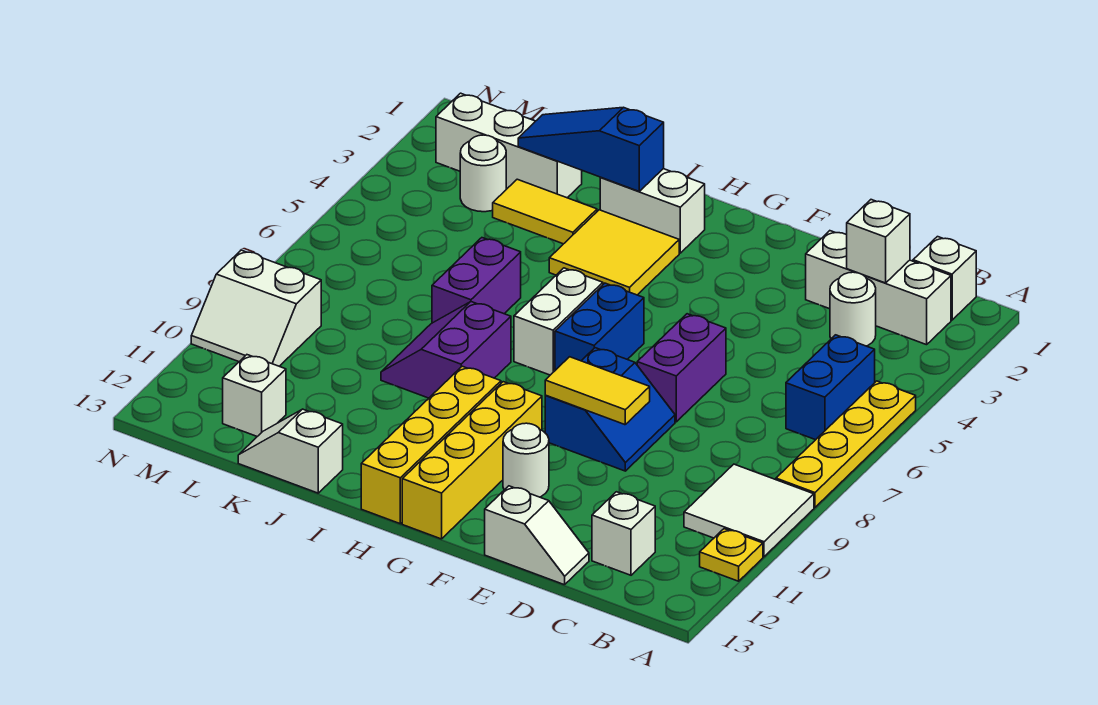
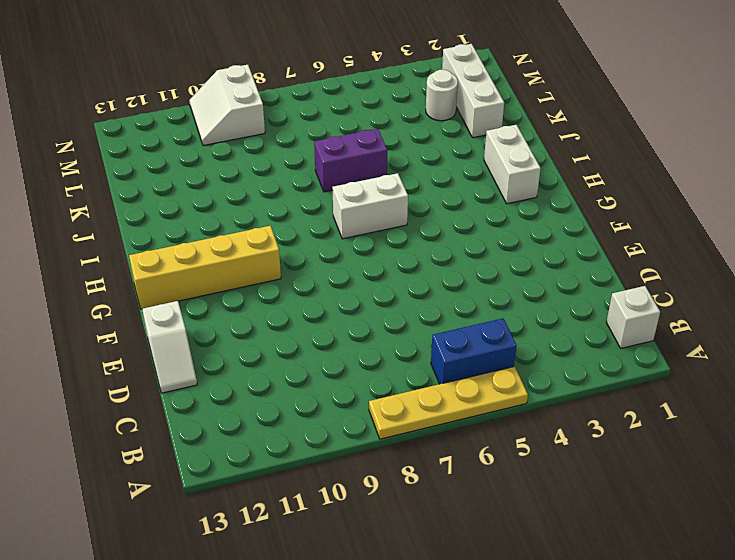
none -> white 2x2 tile [684,464,814,557]
none -> yellow 1x1 plate [700,529,763,581]
none -> white 1x3 brick [806,231,951,345]

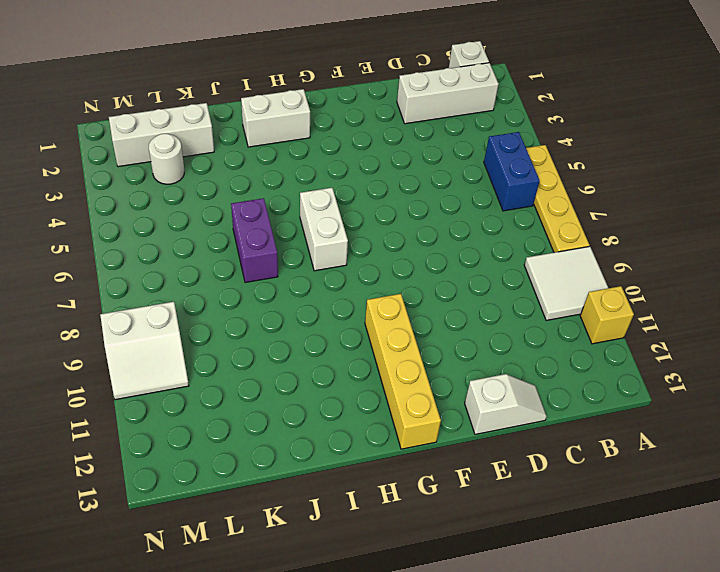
yellow 1x1 brick [580,286,634,344] -> yellow 1x1 plate [700,529,763,581]
none -> white 1x1 round brick [830,272,876,346]
none -> white 1x1 brick [592,492,655,575]
none -> purple 1x2 brick [637,314,726,422]

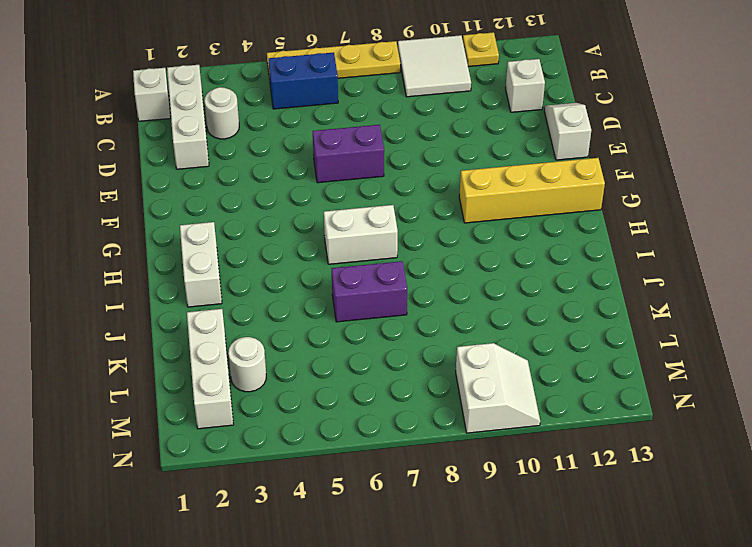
none -> blue 2x2 slope [545,348,675,471]
none -> white 1x1 round brick [503,423,549,497]
none -> blue 1x2 brick [555,283,644,370]

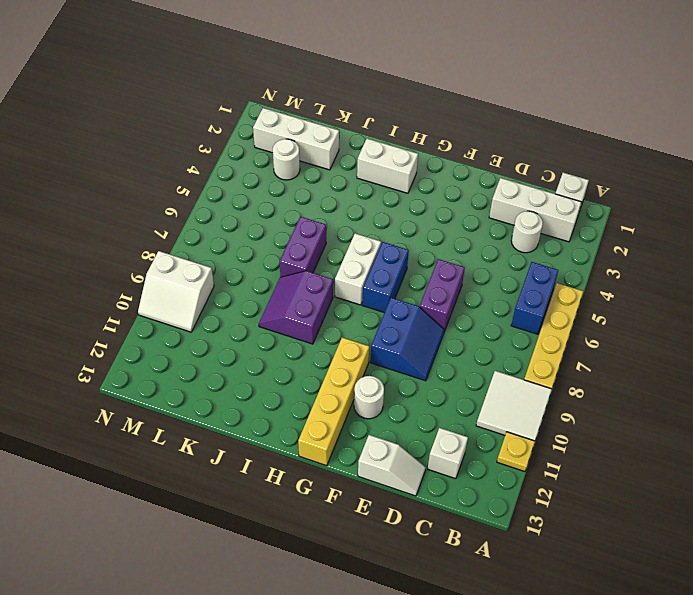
none -> yellow 2x2 tile [549,210,679,295]
none -> yellow 1x4 brick [361,366,501,524]
none -> yellow 1x2 tile [493,179,597,244]

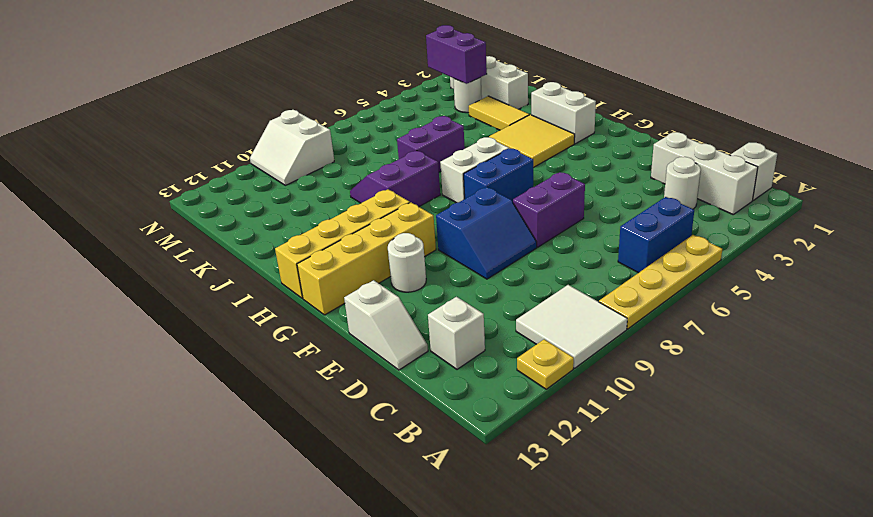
purple 1x2 brick [426,25,487,84] -> none
none -> white 1x2 slope [238,409,343,493]
none -> white 1x1 brick [223,355,286,436]
none -> white 1x1 brick [847,200,910,283]

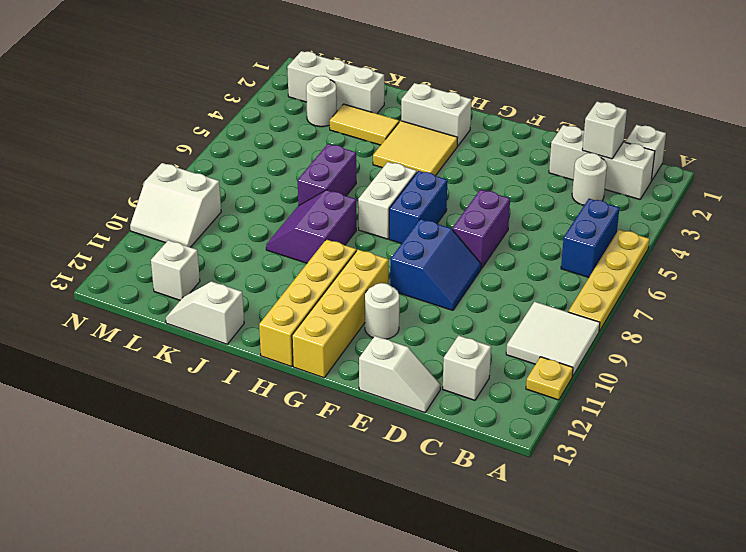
none -> yellow 1x2 tile [545,357,650,425]
none -> blue 1x3 slope [518,108,664,191]

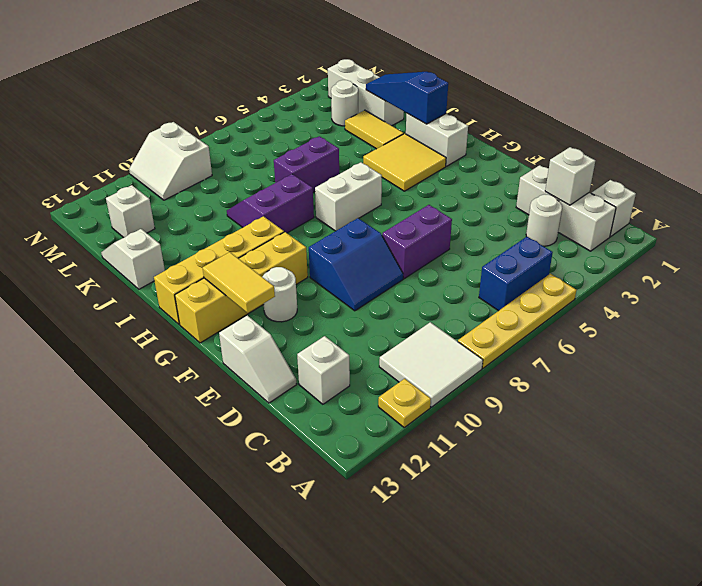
yellow 1x2 tile [203,252,275,313] -> yellow 1x2 tile moved to [545,357,650,425]
none -> blue 1x2 brick [555,283,644,370]

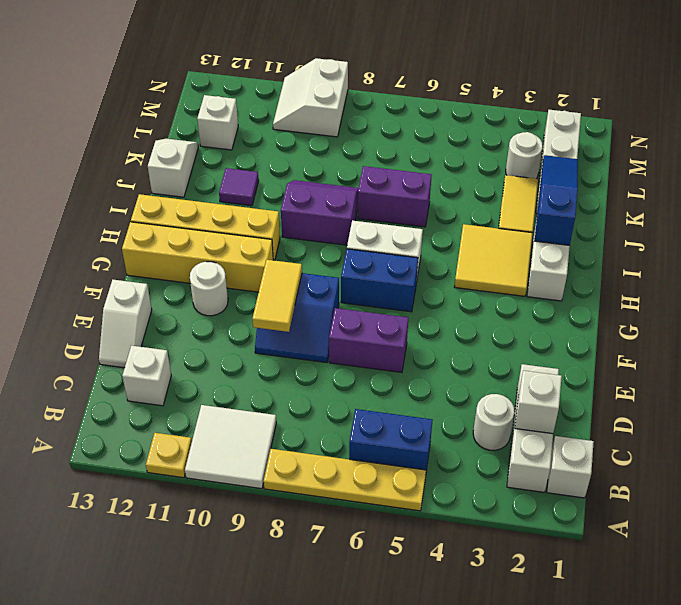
purple 1x1 tile [219,168,259,206] -> none

